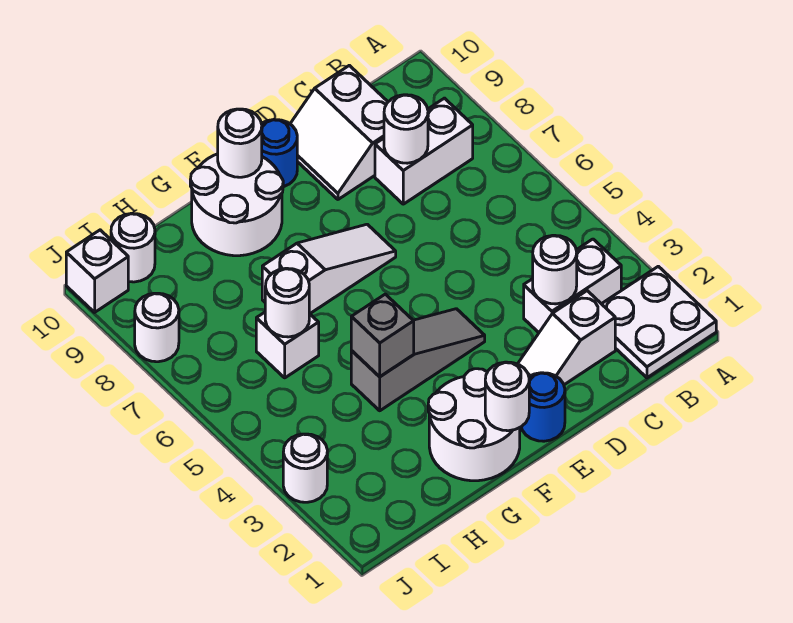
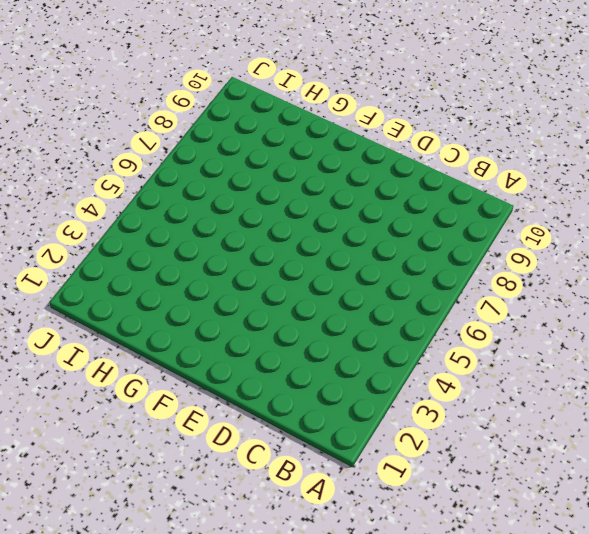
none -> white 2x2 plate [602,266,716,378]
none -> white 1x2 brick [524,239,621,333]
none -> white 1x2 brick [375,98,473,204]

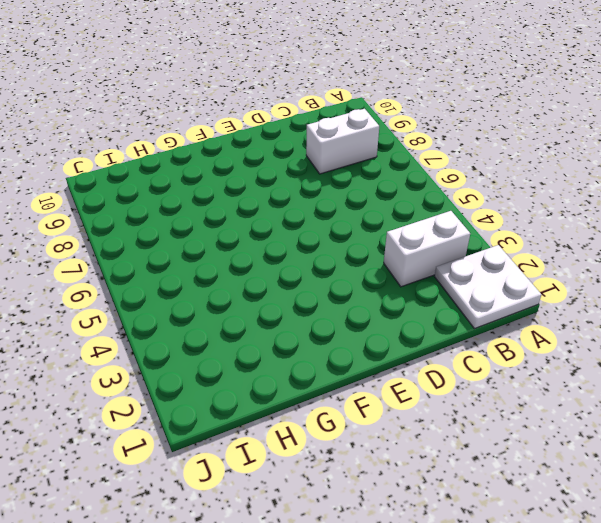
none -> white 1x2 slope [518,291,615,385]
none -> white 2x2 slope [290,65,388,199]
none -> blue 1x1 round brick [522,373,565,441]

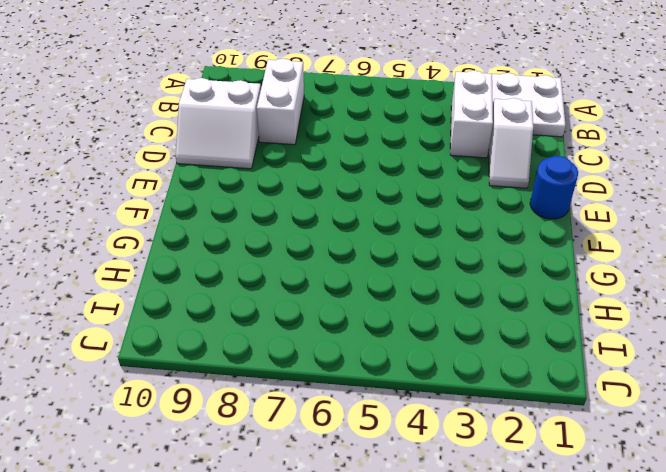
none -> grey 1x3 slope [351,309,485,411]
none -> white 1x3 slope [262,224,396,314]
none -> blue 1x1 round brick [261,120,297,187]

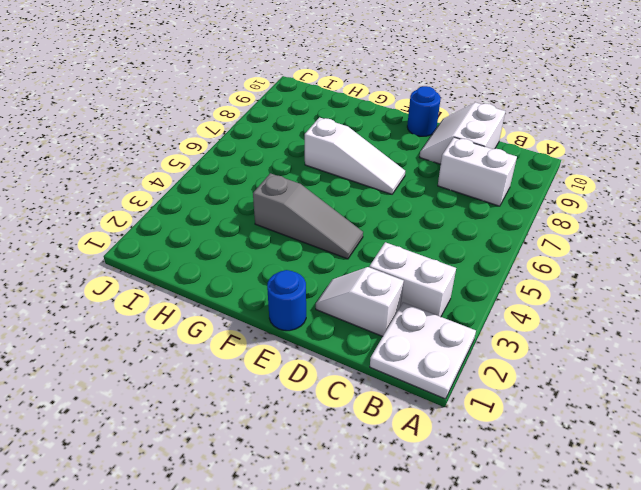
none -> white 2x2 round brick [428,369,520,481]
none -> white 2x2 round brick [190,154,283,256]
none -> white 1x1 brick [256,312,319,378]

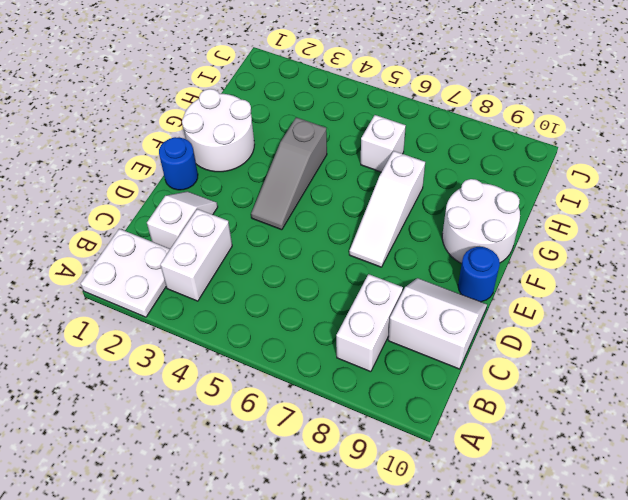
none -> white 1x1 round brick [111,213,155,282]
none -> white 1x1 round brick [283,434,327,502]
none -> white 1x1 round brick [135,293,179,362]

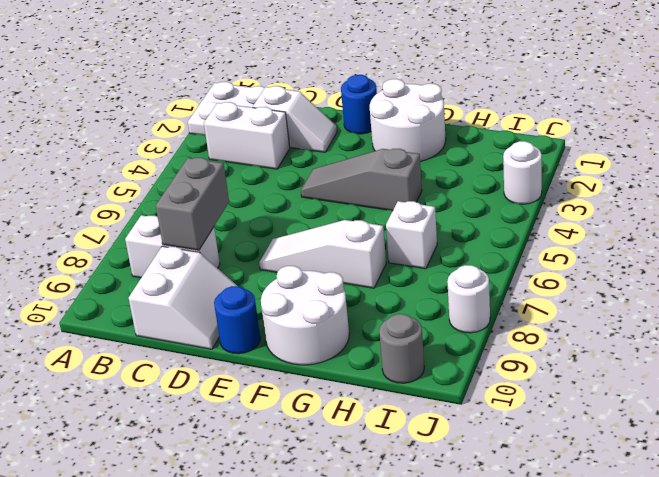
grey 1x2 brick [156,158,229,250] -> white 1x1 round brick [384,95,428,163]
grey 1x1 round brick [379,314,424,383] -> white 1x1 round brick [111,213,155,282]
none -> white 1x1 brick [66,230,128,312]
none -> white 1x1 round brick [533,235,577,304]
none -> white 1x1 round brick [485,362,529,431]

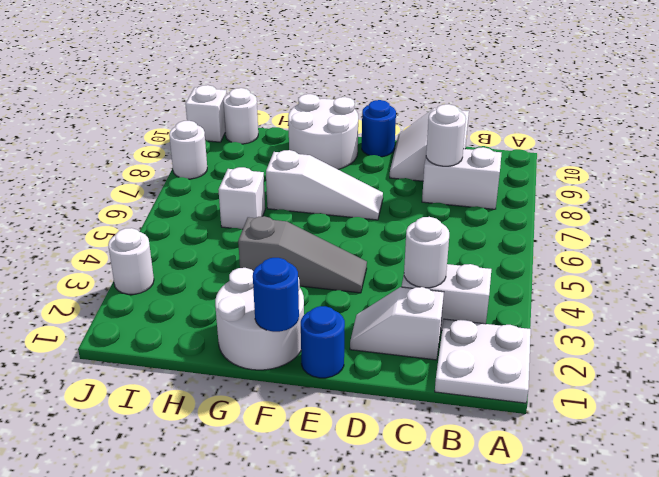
blue 1x1 round brick [253,258,299,332] -> white 1x1 round brick [485,362,529,431]
none -> white 1x1 round brick [218,109,262,177]
none -> grey 1x1 brick [351,294,414,377]
none -> white 1x1 round brick [265,268,309,337]

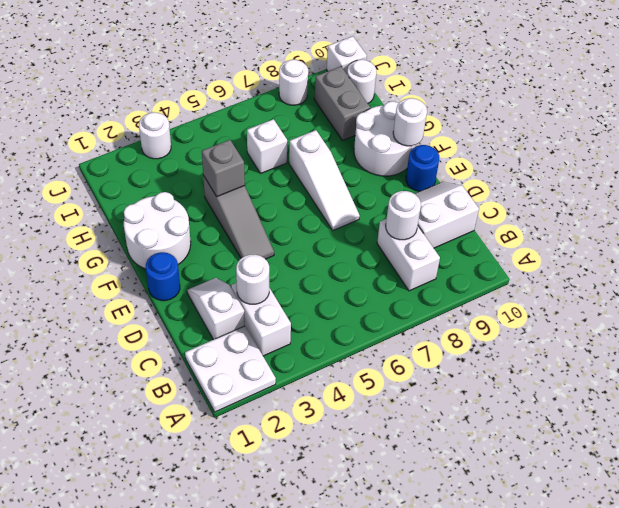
grey 1x2 brick [314,66,370,140] -> none
none -> white 1x1 round brick [485,362,529,431]
none -> white 1x1 round brick [265,268,309,337]

